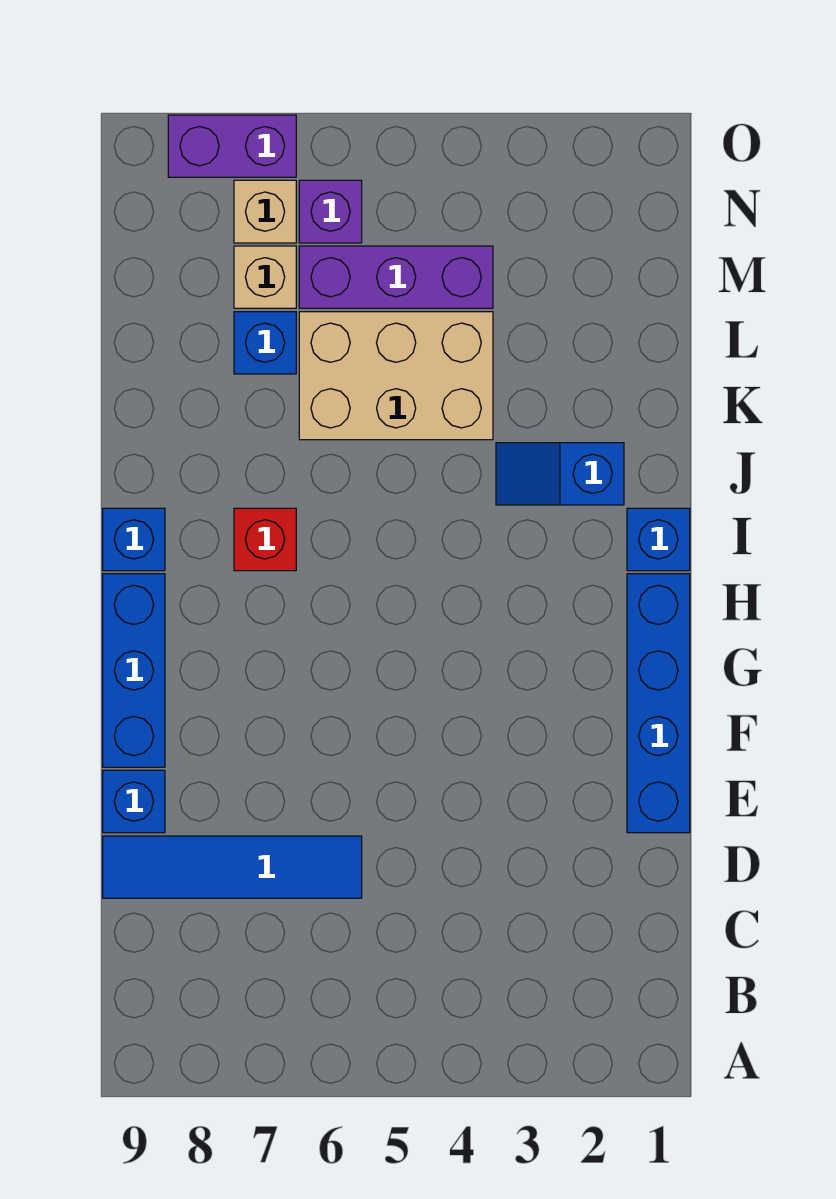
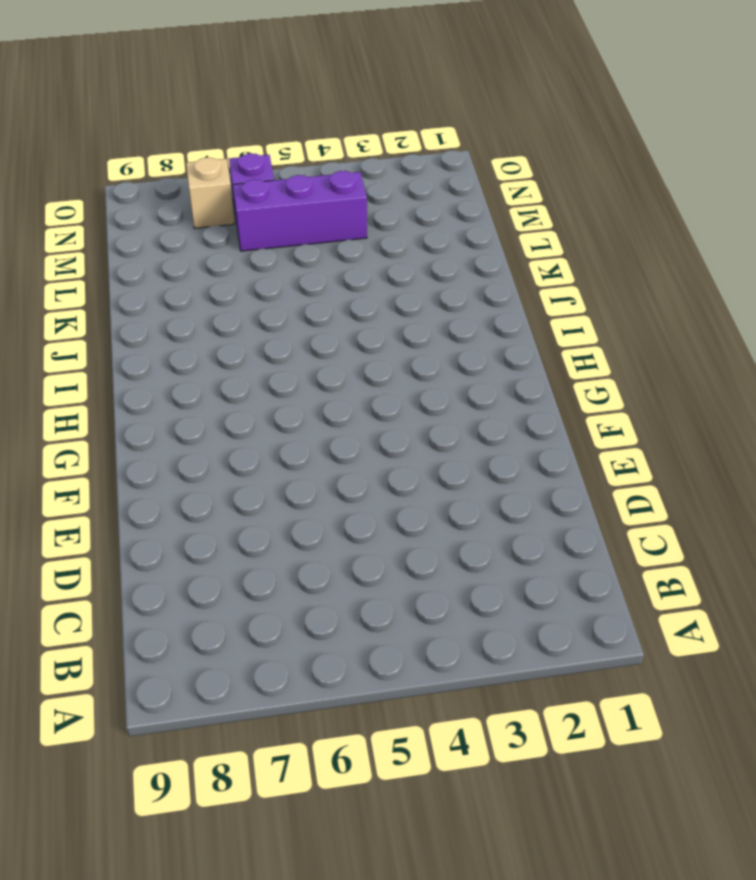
none -> blue 1x4 tile [103,836,362,898]
none -> blue 1x4 brick [627,574,690,833]
none -> blue 1x1 brick [103,770,165,833]

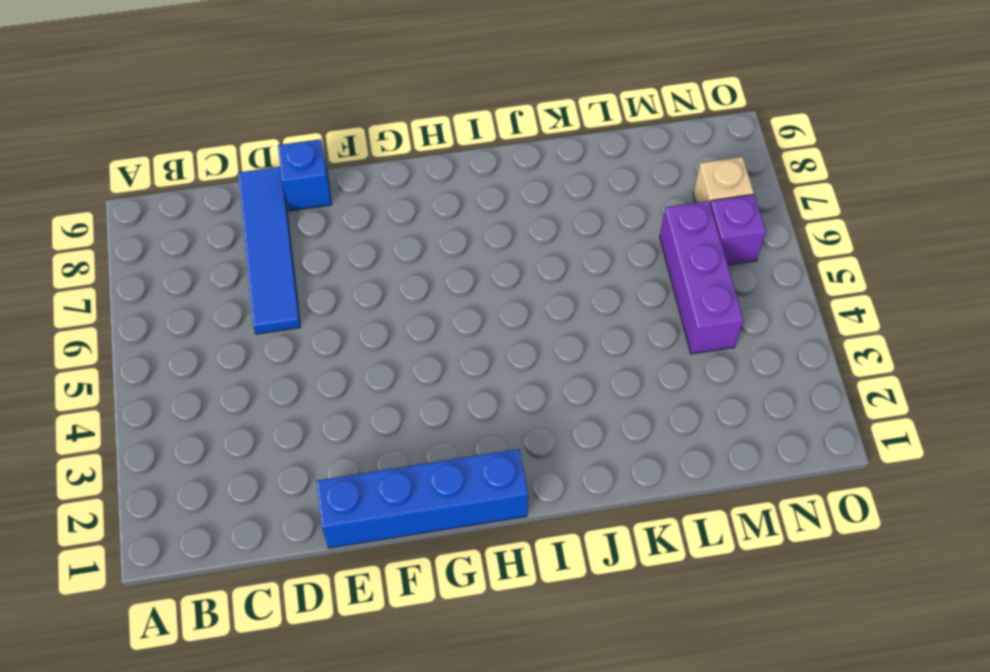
none -> blue 1x3 brick [103,574,165,767]
none -> blue 1x1 brick [627,508,690,571]
none -> red 1x1 brick [234,508,296,571]

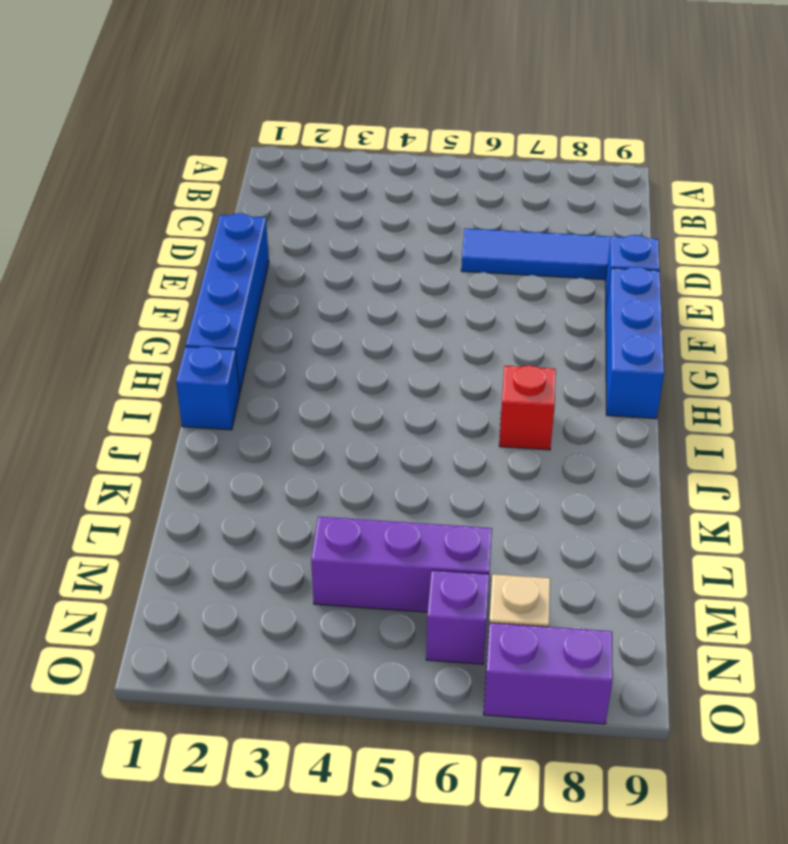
none -> blue 1x1 brick [103,508,165,571]
none -> blue 1x2 slope [496,443,624,505]
none -> tan 2x3 brick [299,312,493,440]

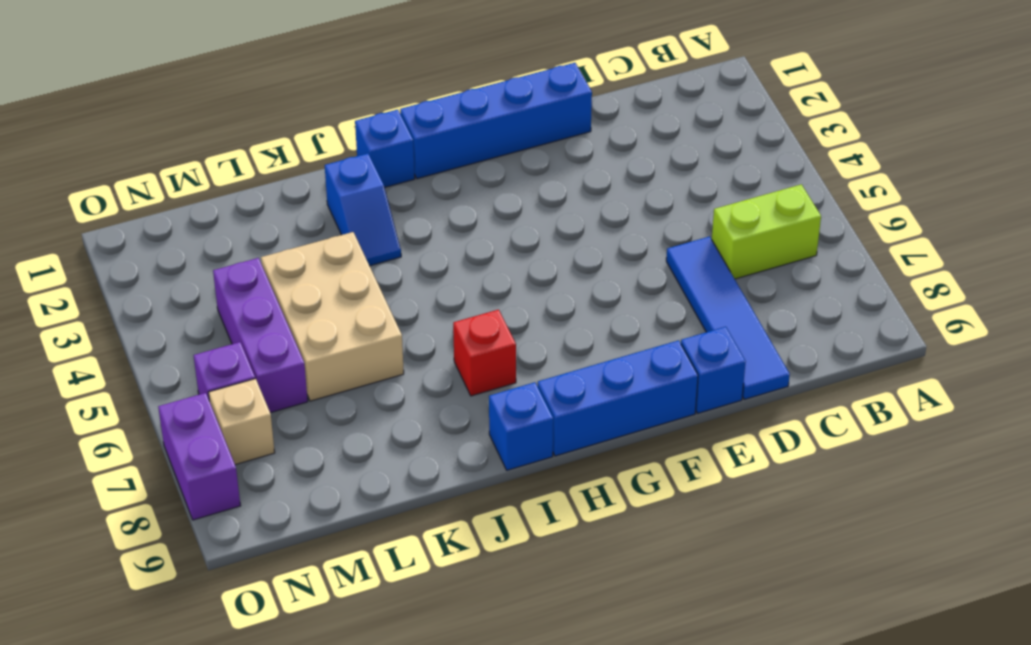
lime 1x2 brick [712,184,821,279] -> none
none -> blue 1x1 brick [234,312,296,374]
none -> tan 1x1 brick [234,246,296,308]

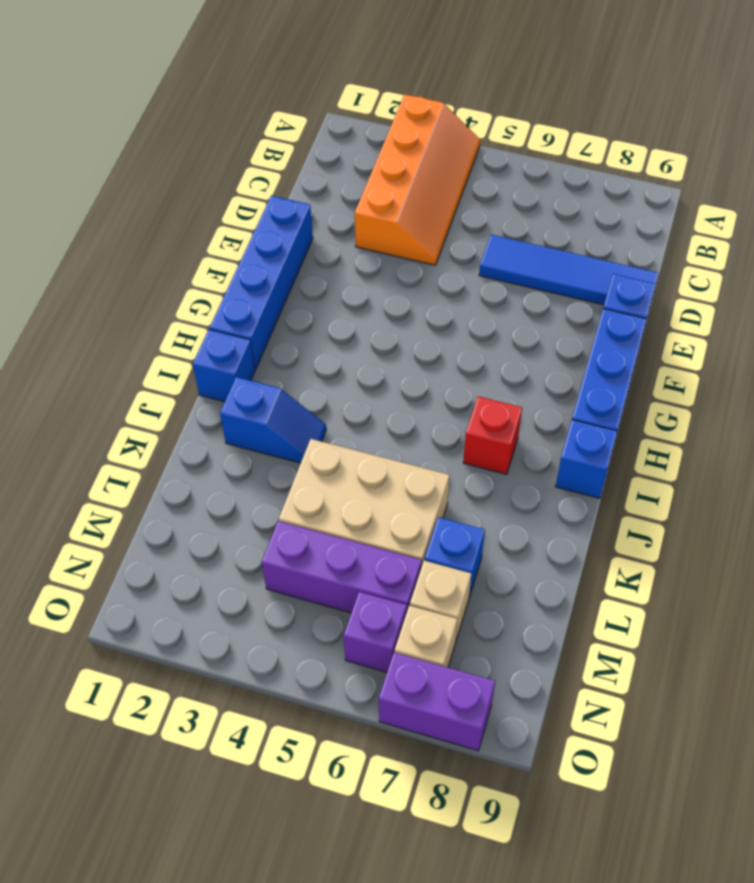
orange 2x4 slope [354,94,480,265] -> none

